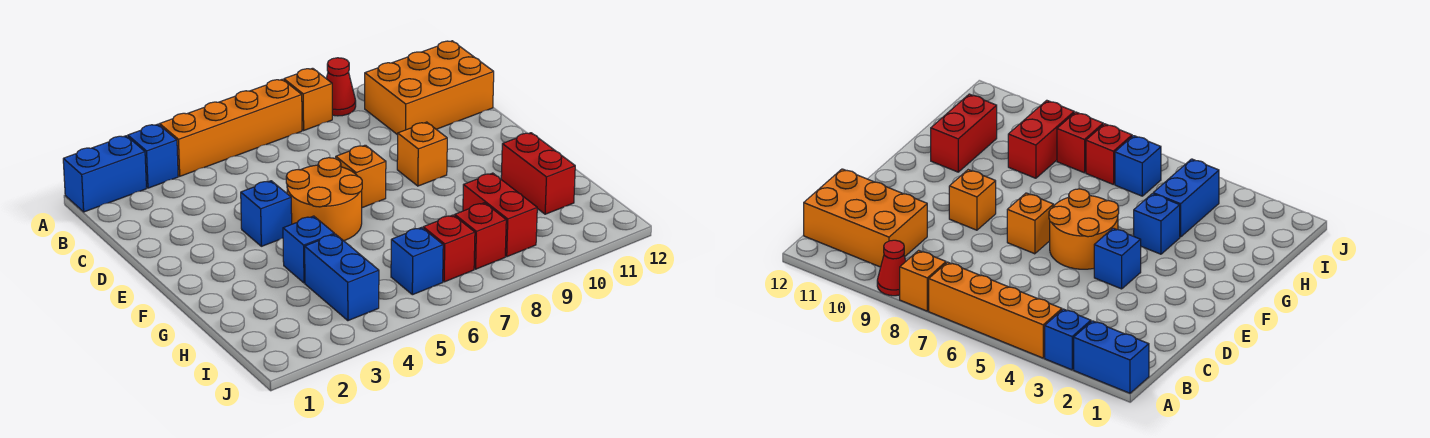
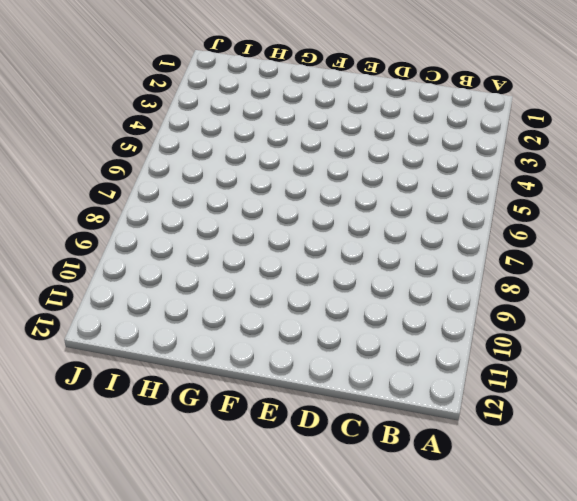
none -> blue 1x2 brick [63,136,146,212]
none -> blue 1x1 brick [128,124,178,188]
none -> orange 1x4 brick [160,79,302,176]

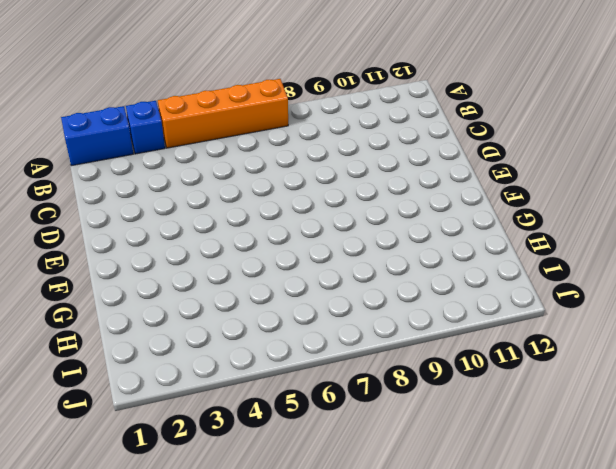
none -> orange 1x1 brick [284,68,332,130]
none -> red 1x1 cone [326,58,356,116]
none -> orange 2x3 brick [365,41,494,135]

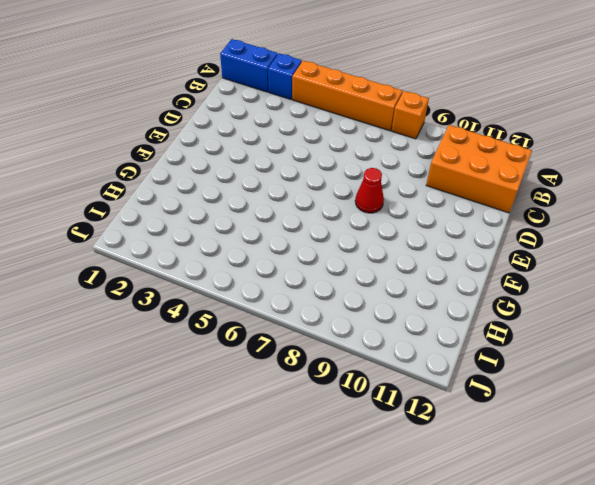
red 1x1 cone [355,168,384,213] -> red 1x1 cone moved to [326,58,356,116]
none -> blue 1x1 brick [241,181,292,246]
none -> orange 2x2 round brick [286,158,362,241]
none -> orange 1x1 brick [336,145,386,208]

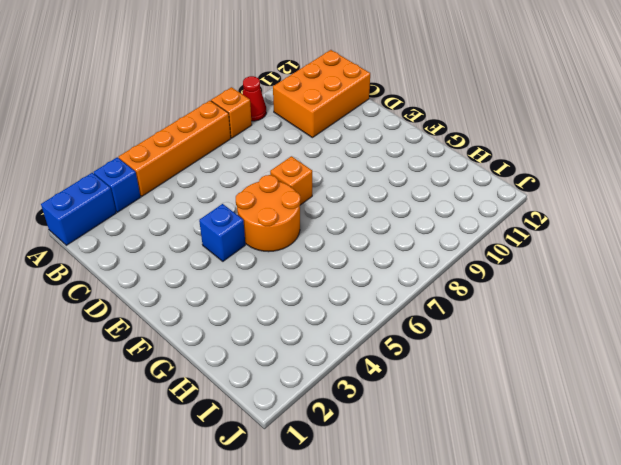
none -> orange 1x1 brick [397,122,447,186]
none -> blue 1x1 brick [283,216,334,283]
none -> red 1x2 brick [501,133,575,214]

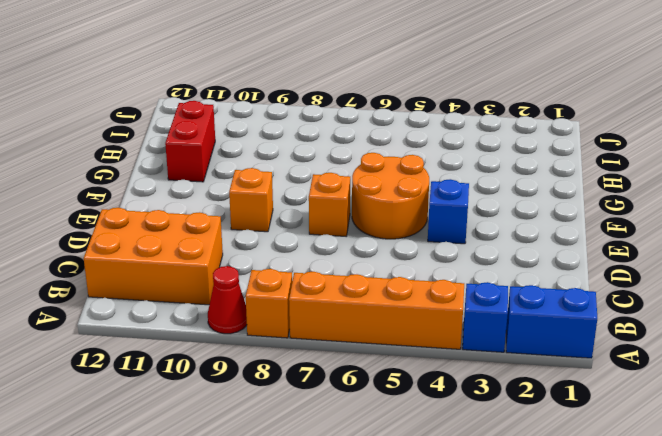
none -> blue 1x1 brick [283,216,334,283]
none -> blue 1x2 brick [305,234,379,321]
none -> red 1x2 brick [463,173,537,257]

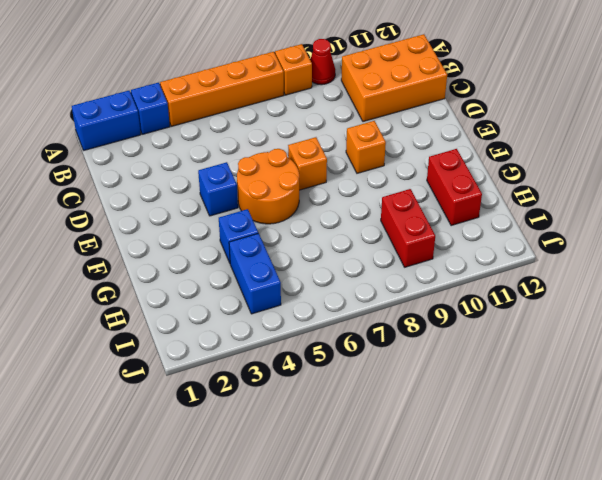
none -> blue 1x1 brick [391,227,443,295]
none -> red 1x1 brick [423,215,475,282]
none -> red 1x1 brick [455,203,506,269]

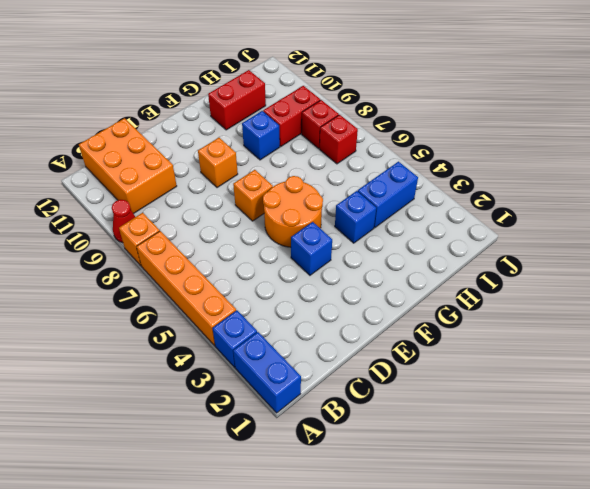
blue 1x1 brick [242,111,280,160] -> blue 1x1 brick moved to [391,227,443,295]

